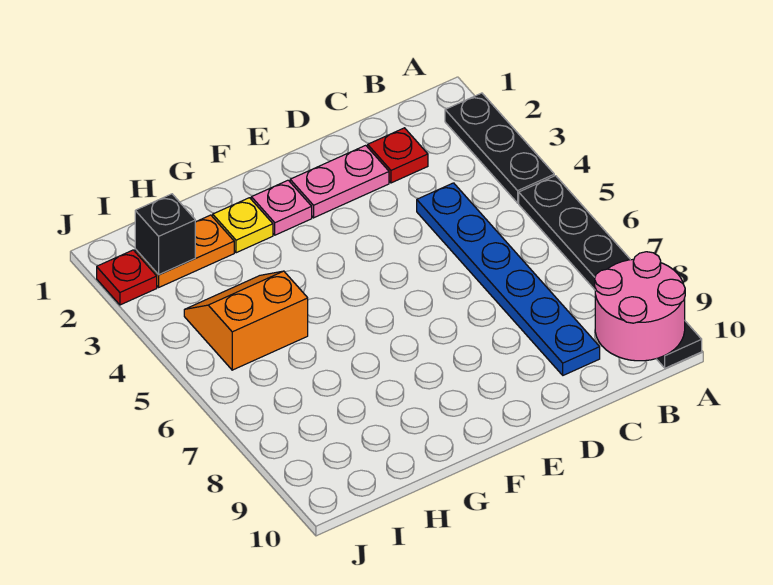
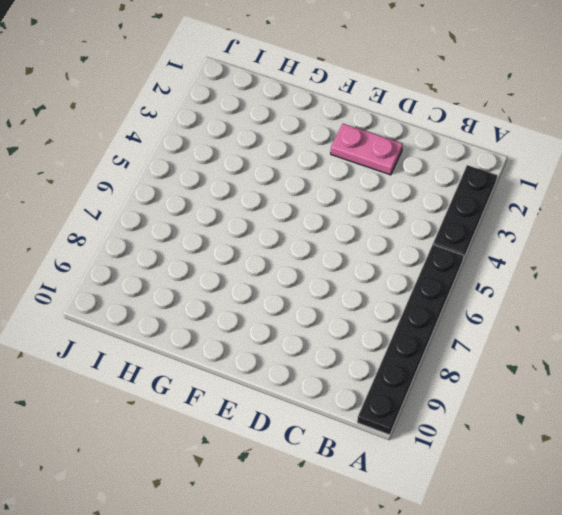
none -> red 1x1 plate [368,128,428,183]
none -> blue 1x6 plate [417,183,600,375]
none -> pink 1x1 plate [251,180,312,235]

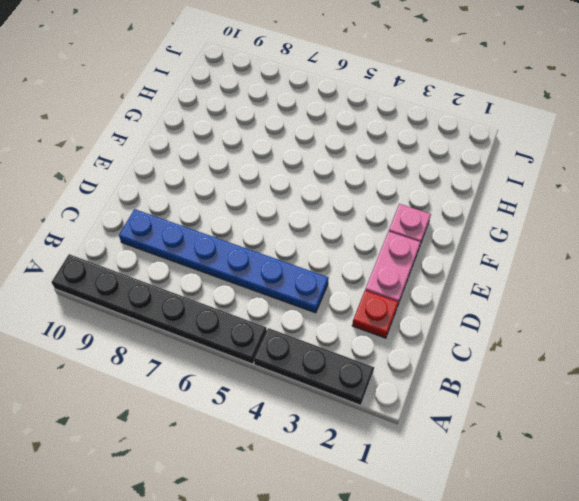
none -> yellow 1x1 plate [213,198,273,253]
none -> orange 1x2 plate [135,215,234,287]
none -> orange 2x2 slope [184,271,308,370]

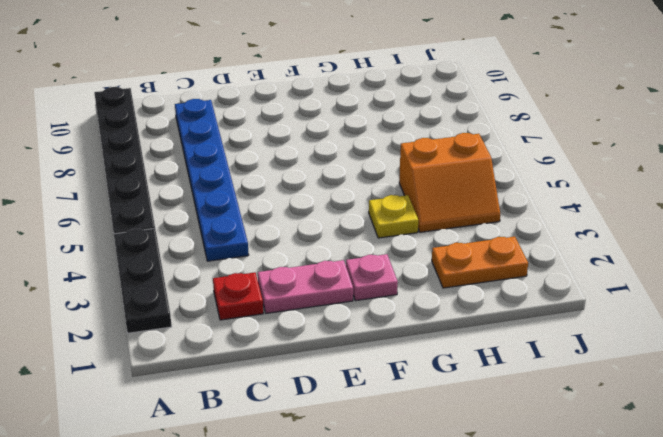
yellow 1x1 plate [369,195,418,238] -> yellow 1x1 plate moved to [213,198,273,253]
none -> red 1x1 plate [97,250,157,305]
none -> pink 2x2 round brick [595,252,685,361]
none -> black 1x1 brick [135,194,195,275]

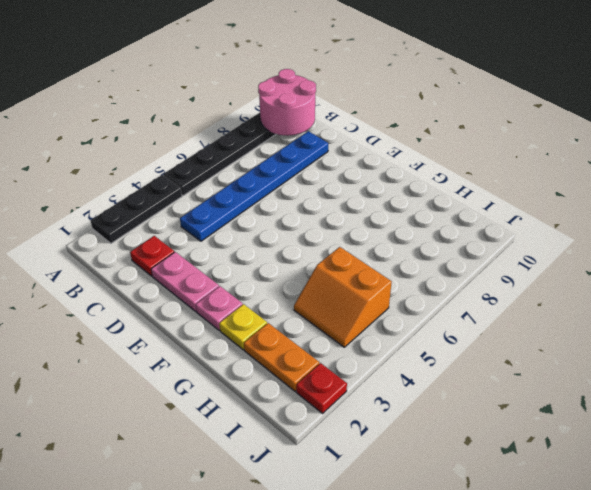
none -> black 1x1 brick [135,194,195,275]

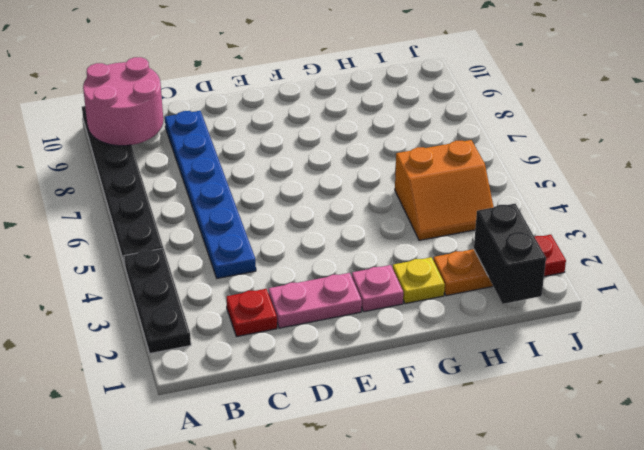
black 1x2 brick [474,204,546,304] -> black 1x1 brick [135,194,195,275]

